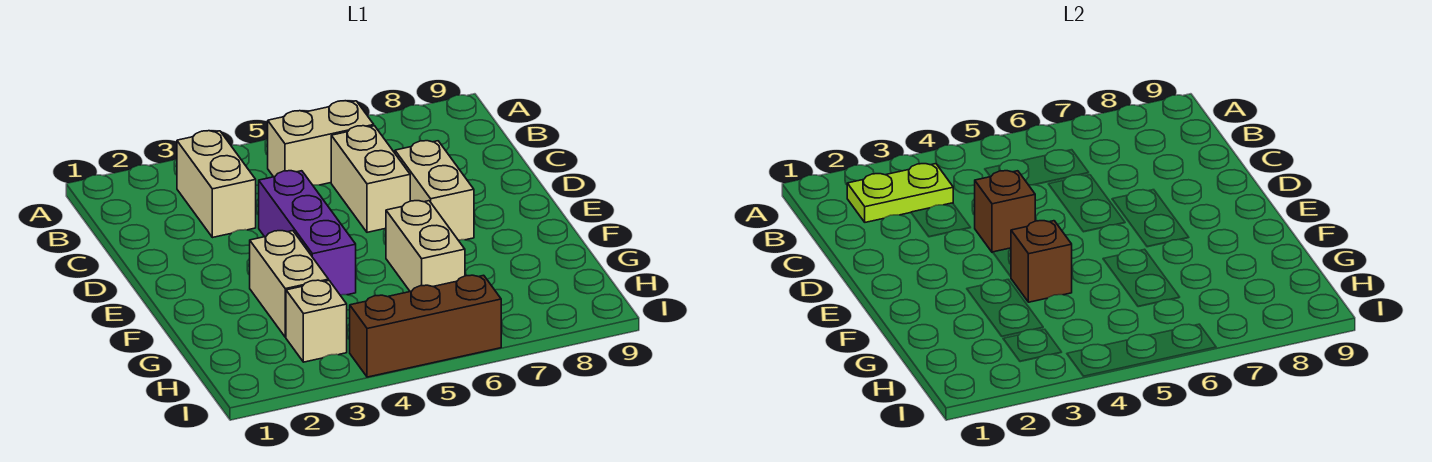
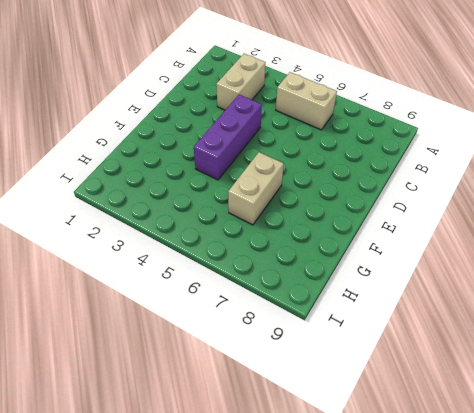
none -> tan 1x2 brick [331,126,410,232]
none -> tan 1x2 brick [395,141,474,240]
none -> tan 1x2 brick [250,231,329,337]

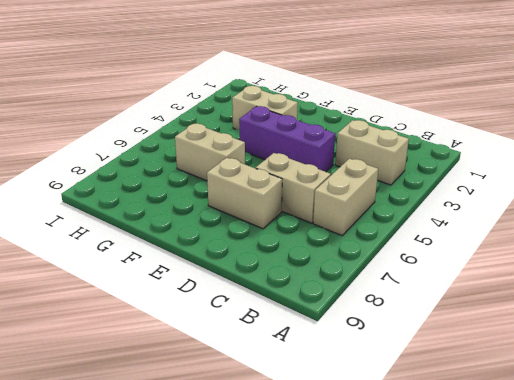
none -> tan 1x1 brick [286,280,347,362]
none -> brown 1x3 brick [350,275,501,377]
none -> lime 1x2 plate [847,164,953,222]

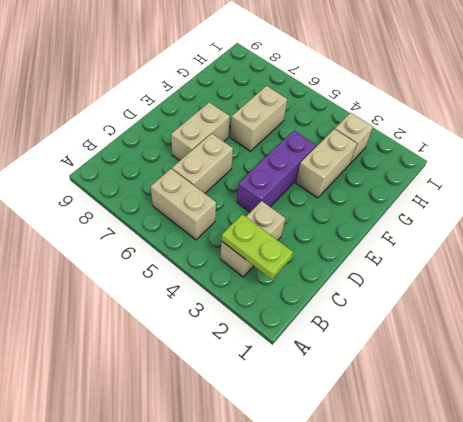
none -> brown 1x3 brick [350,275,501,377]
none -> brown 1x1 brick [975,171,1035,252]
none -> brown 1x1 brick [1011,221,1072,302]

